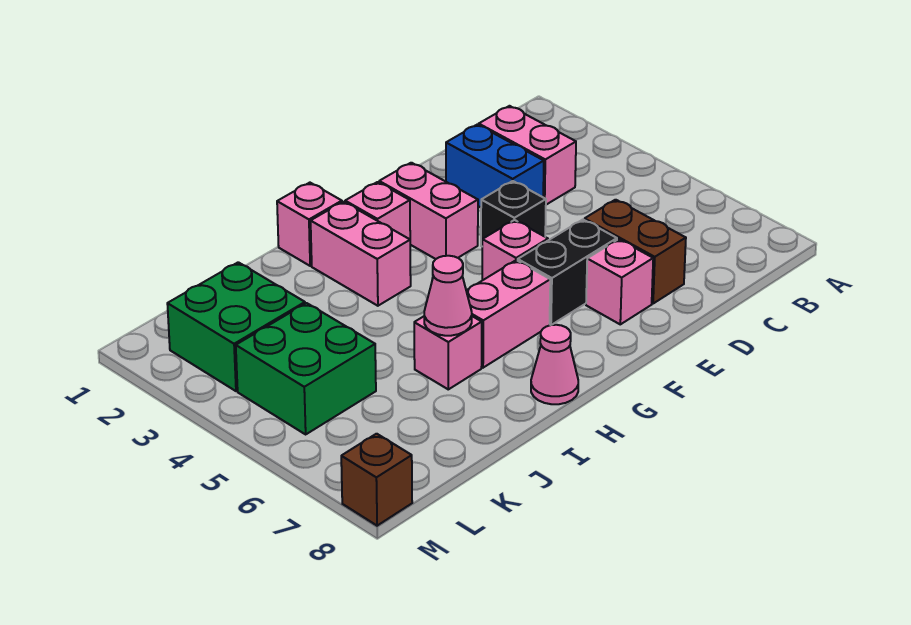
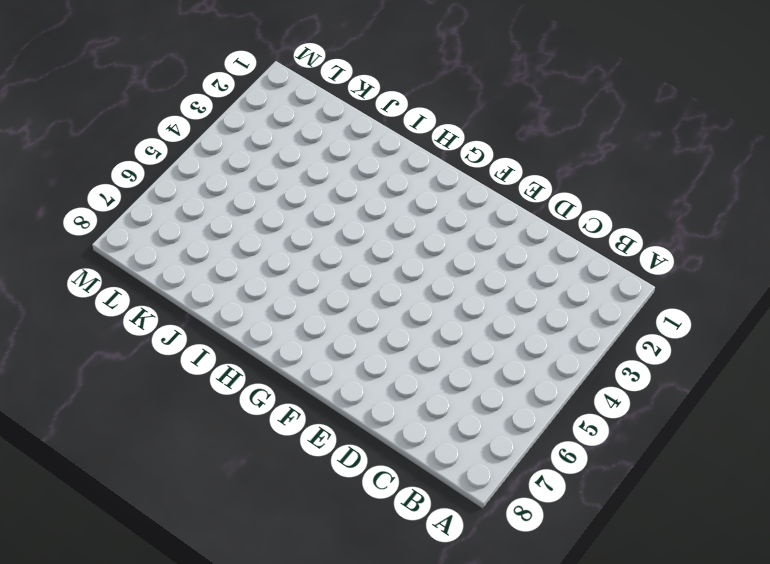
none -> pink 1x2 brick [479,106,576,205]
none -> blue 1x2 brick [446,125,544,208]
none -> brown 1x2 brick [584,200,686,304]

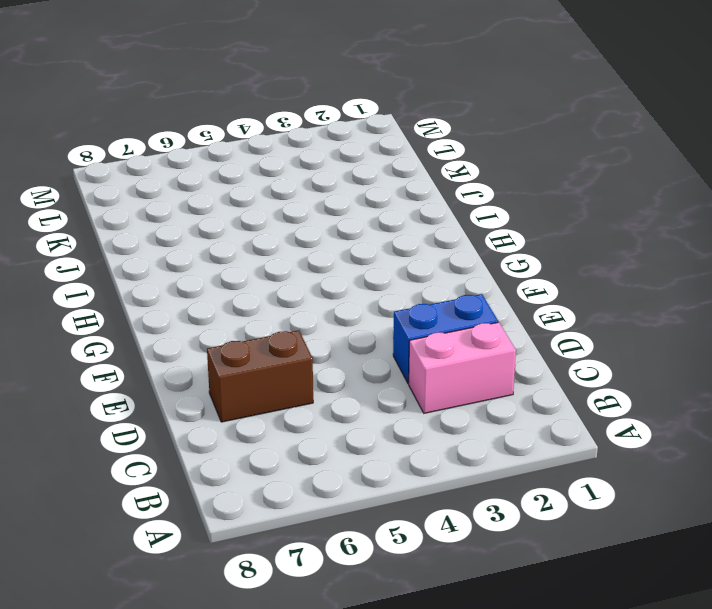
none -> black 1x1 brick [481,181,546,246]
none -> black 1x2 brick [518,220,617,325]
none -> pink 1x1 brick [586,239,653,324]

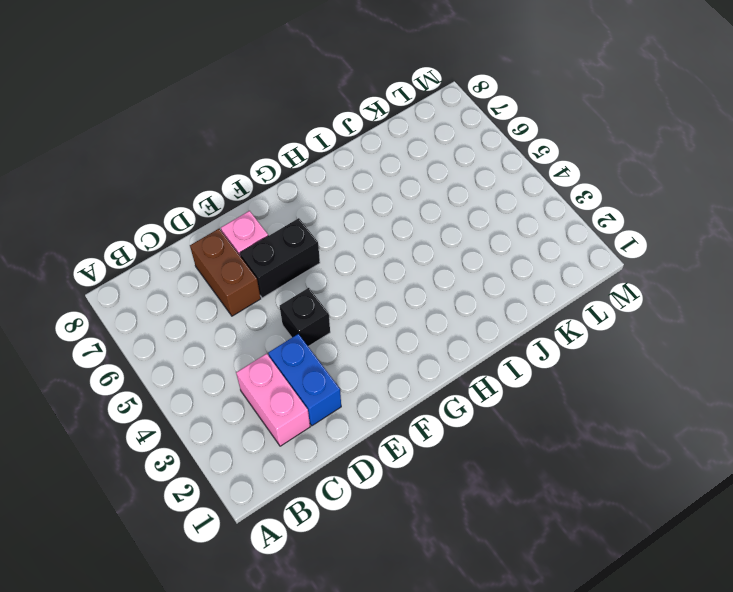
none -> pink 1x2 brick [379,163,478,259]
none -> pink 1x1 brick [482,220,548,280]
none -> pink 1x1 brick [345,182,410,239]

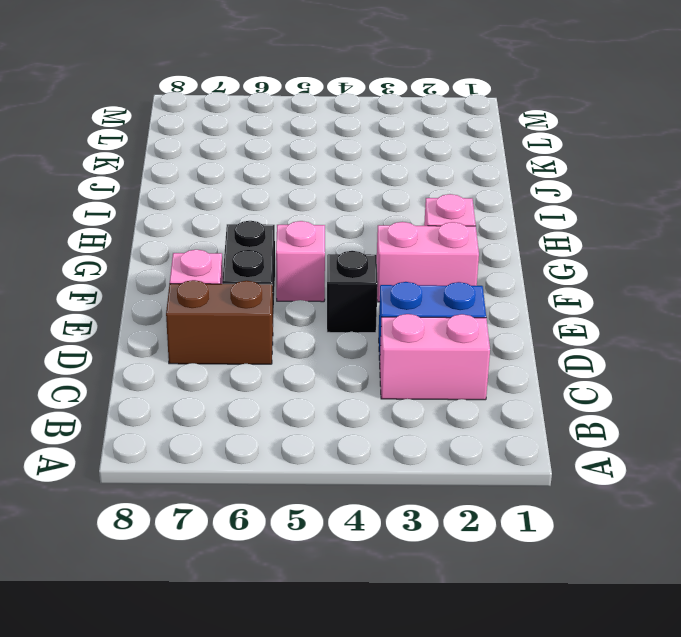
none -> pink 1x2 brick [466,260,550,368]
none -> pink 1x1 brick [277,183,342,266]
none -> pink 1x2 brick [311,202,411,306]

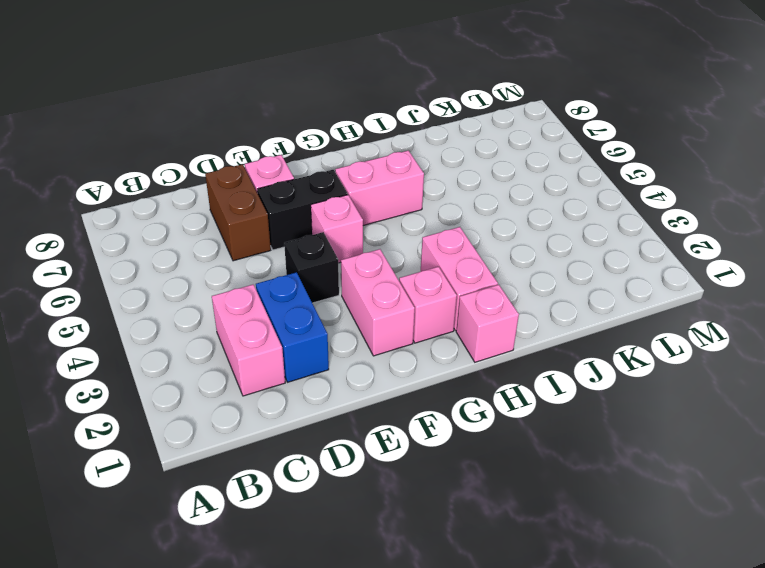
none -> pink 1x1 cone [531,325,578,404]
none -> pink 1x1 brick [414,316,482,389]
none -> green 2x2 brick [167,262,305,391]

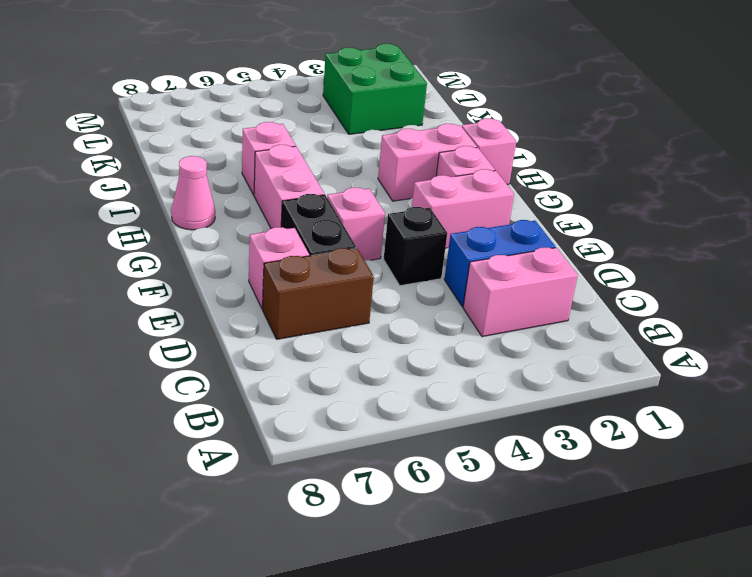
none -> green 2x2 brick [236,303,376,434]
none -> brown 1x1 brick [341,434,412,526]
none -> pink 1x1 cone [424,256,472,336]

